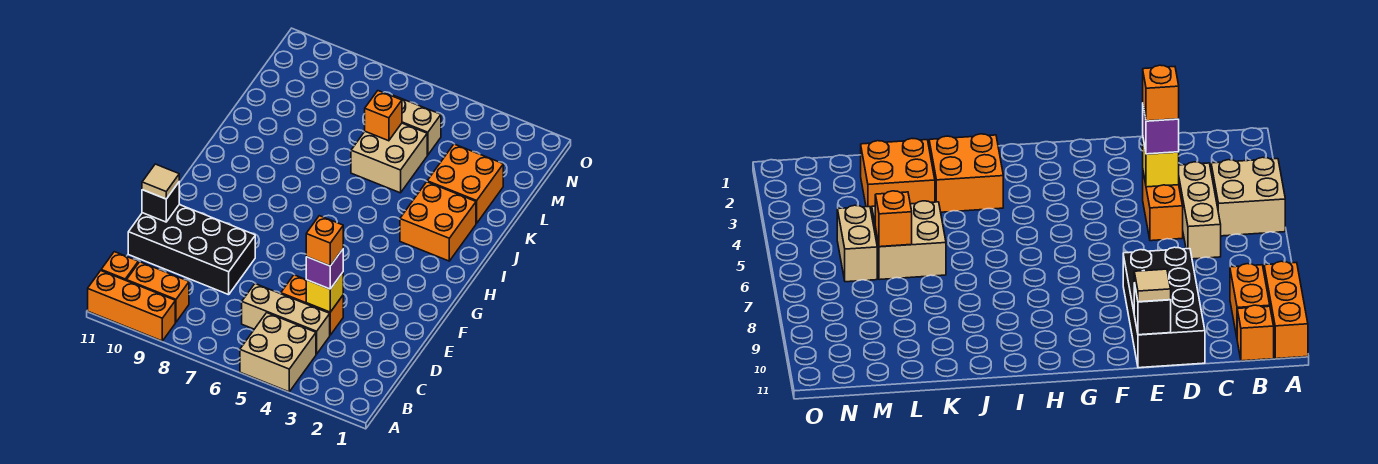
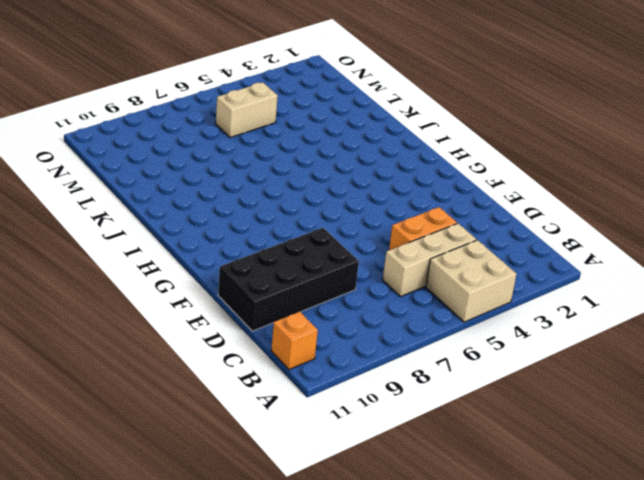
none -> orange 1x3 brick [88,271,175,341]
none -> orange 1x2 brick [127,262,189,322]
none -> orange 2x2 brick [400,182,476,261]

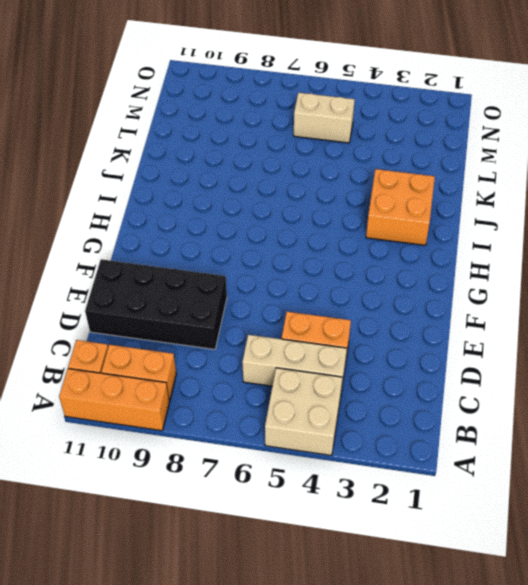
none -> orange 2x2 brick [427,144,503,223]
none -> tan 2x2 brick [351,123,427,193]
none -> yellow 1x1 brick [306,273,343,312]

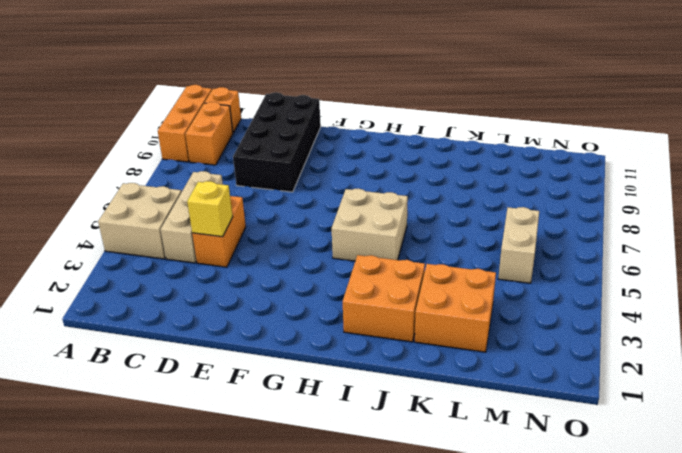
tan 2x2 brick [332,189,408,261] -> tan 2x2 brick moved to [351,123,427,193]
none -> black 1x1 brick [142,182,179,222]
none -> orange 1x1 brick [365,91,402,141]
none -> purple 1x1 brick [306,249,343,289]

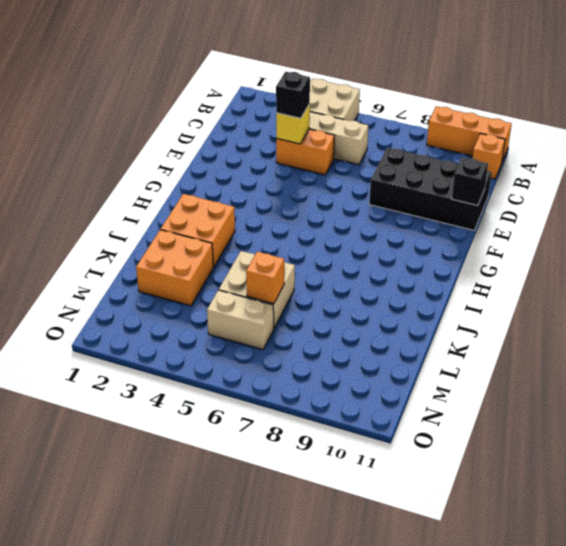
black 1x1 brick [276,72,310,118] -> purple 1x1 brick [306,249,343,289]
none -> orange 1x2 brick [127,262,189,322]
none -> tan 1x1 tile [142,164,179,199]
none -> orange 1x1 brick [306,216,343,266]

